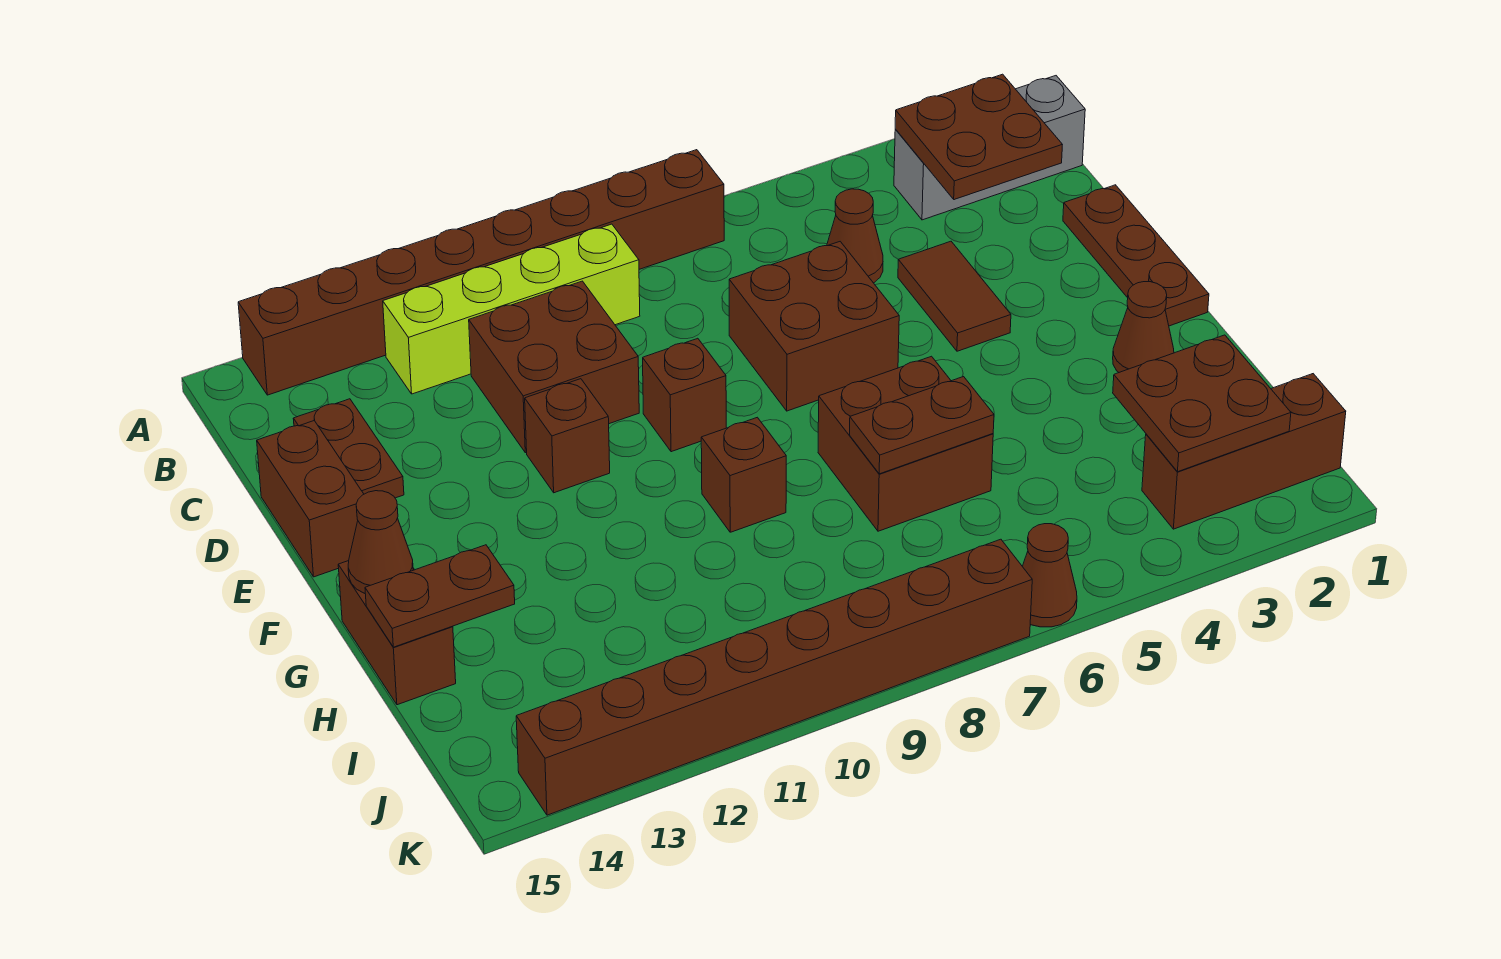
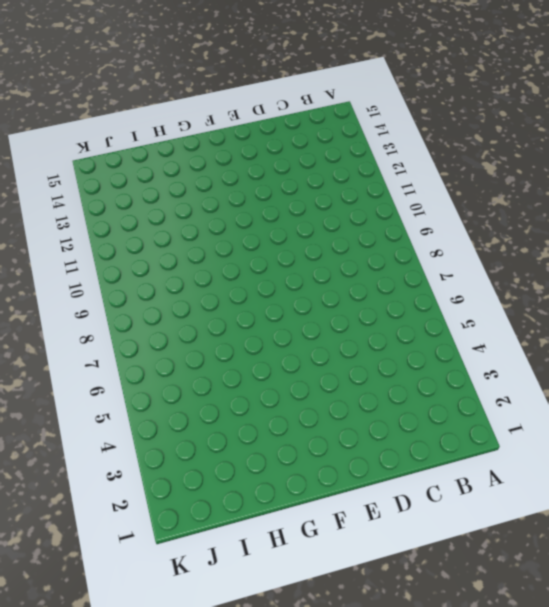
none -> brown 1x8 brick [238,150,724,395]
none -> grey 1x3 brick [894,76,1085,220]
none -> lime 1x4 brick [383,224,640,394]

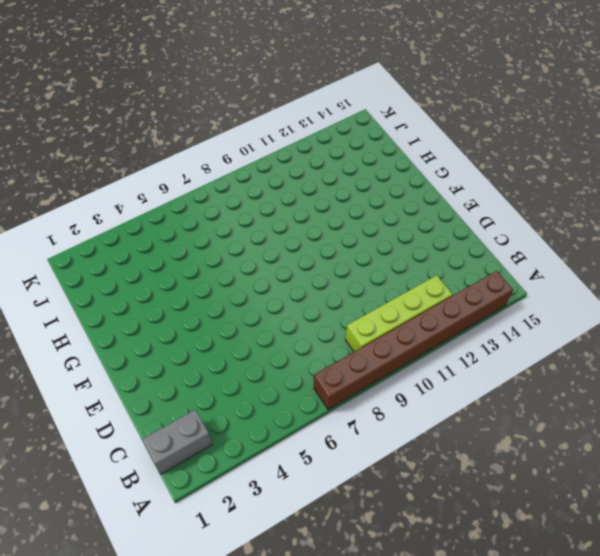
grey 1x2 brick [142,410,212,474] -> grey 1x3 brick [894,76,1085,220]
none -> brown 1x1 cone [827,189,883,283]
none -> brown 2x2 brick [469,281,639,453]
none -> brown 1x2 plate [293,399,404,498]

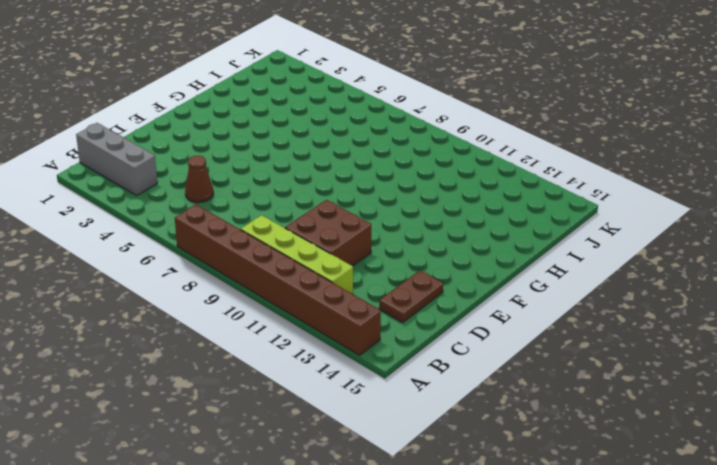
none -> brown 1x3 plate [1063,185,1209,326]
none -> brown 1x2 tile [898,241,1011,351]
none -> brown 2x2 brick [729,242,899,411]

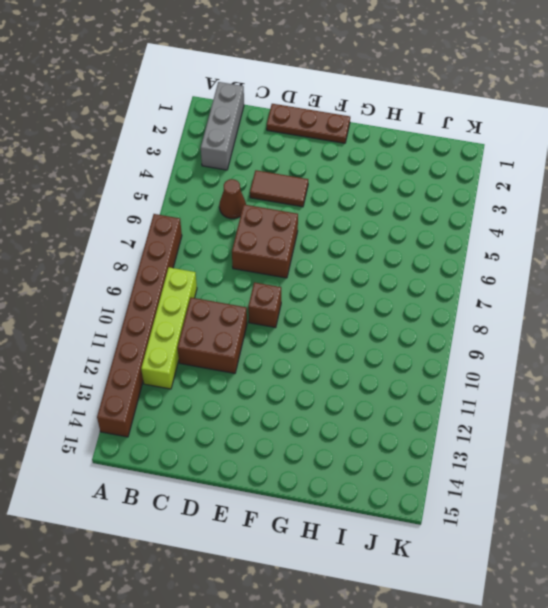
none -> brown 1x2 plate [293,399,404,498]
none -> brown 1x2 brick [257,421,364,577]
none -> brown 1x1 brick [525,379,610,493]

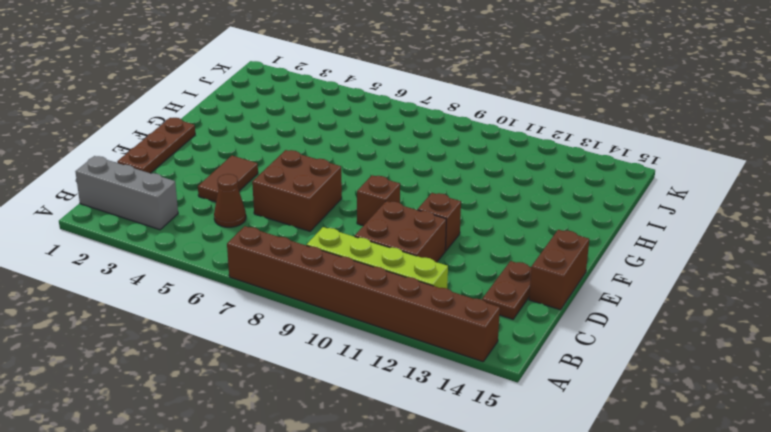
none -> brown 1x1 cone [1113,282,1174,372]
none -> brown 2x2 brick [818,356,993,531]
none -> brown 1x1 brick [701,417,786,532]

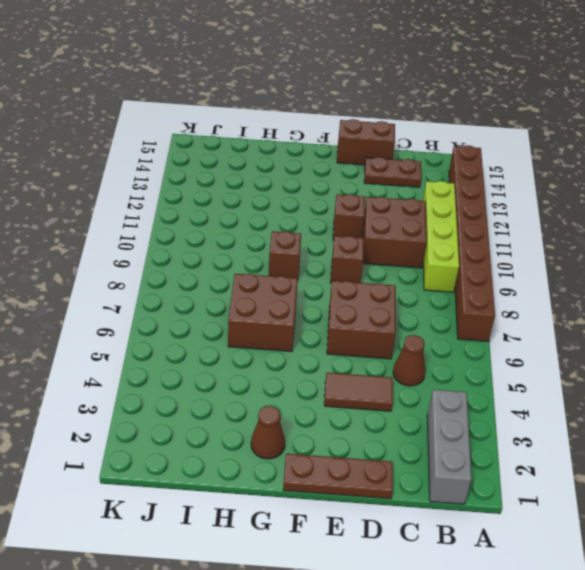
none -> brown 1x2 brick [338,561,456,705]
none -> brown 1x3 brick [1142,374,1346,529]
none -> brown 1x1 cone [1022,524,1077,627]

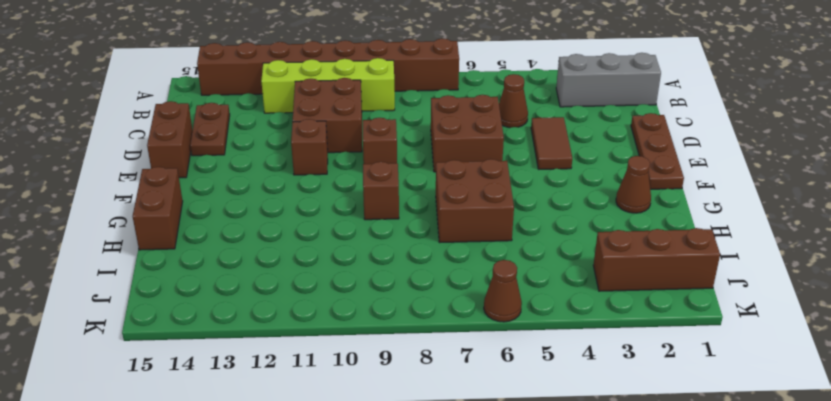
none -> brown 1x8 brick [516,539,1032,815]
none -> brown 2x2 plate [895,74,1062,200]
none -> brown 1x1 cone [348,491,413,593]

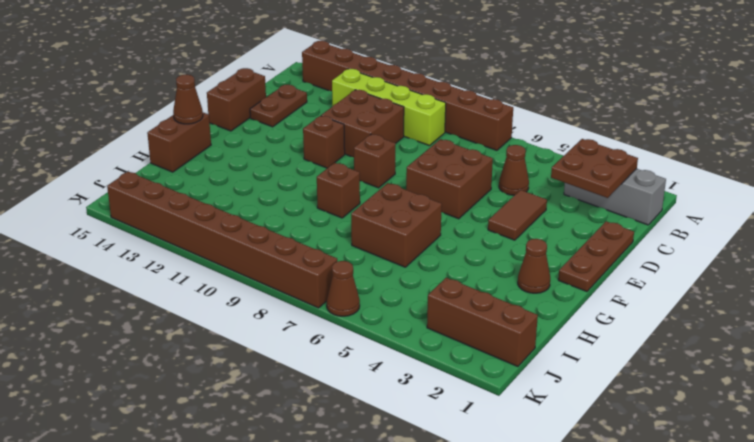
none -> brown 1x2 plate [850,377,994,474]
none -> brown 1x2 plate [365,545,515,647]
none -> brown 2x2 plate [1113,335,1291,472]

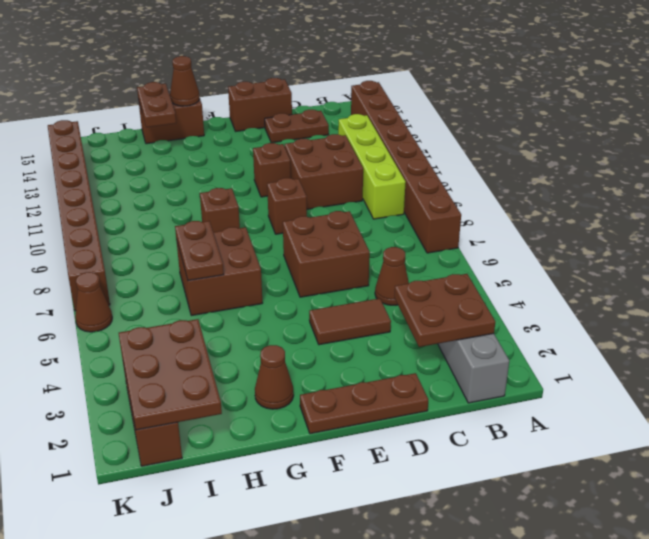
brown 2x3 plate [119,319,222,430] -> brown 2x2 plate [1113,335,1291,472]

